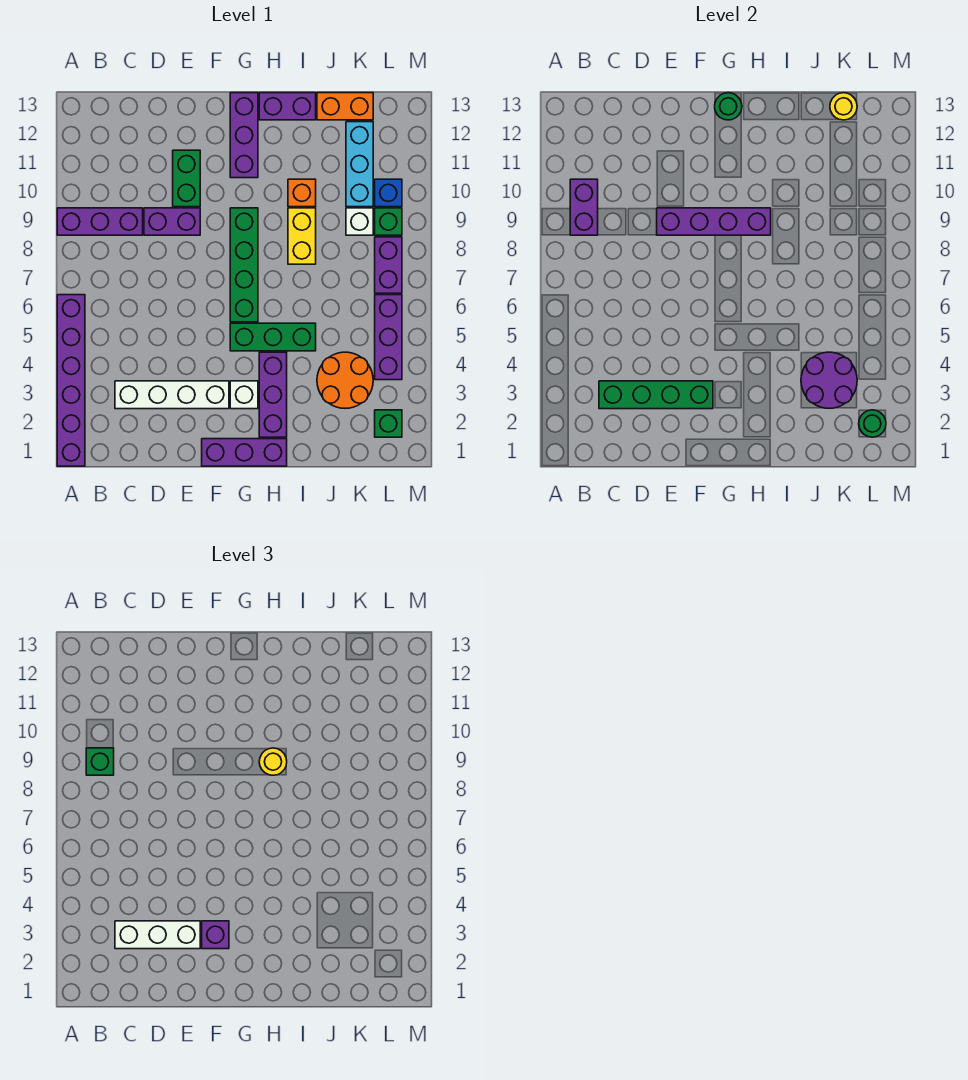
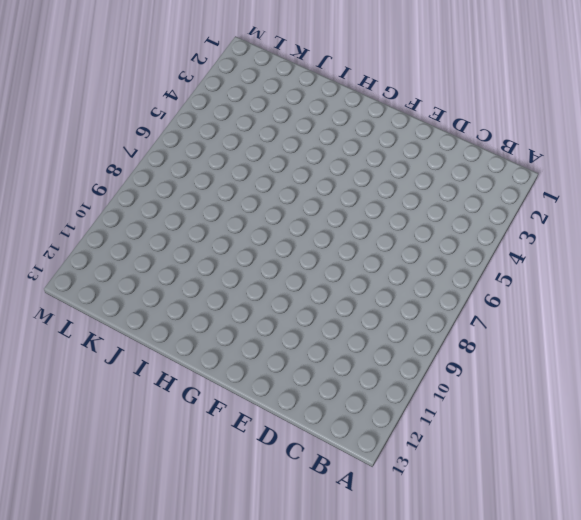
none -> purple 1x6 brick [57,295,85,466]
none -> purple 1x3 brick [57,208,143,235]
none -> white 1x4 brick [115,381,229,409]
none -> purple 1x2 brick [144,208,200,235]

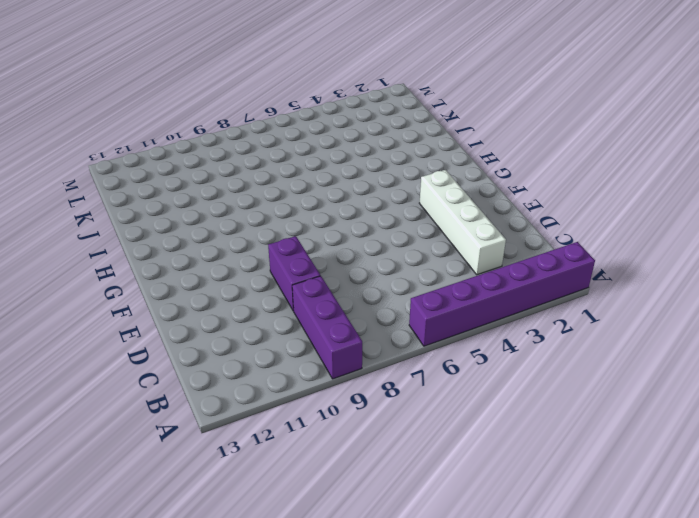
none -> green 1x2 brick [173,150,200,207]
none -> purple 1x3 brick [202,439,287,466]
none -> white 1x1 brick [230,381,258,409]
none -> green 1x3 brick [230,323,316,351]

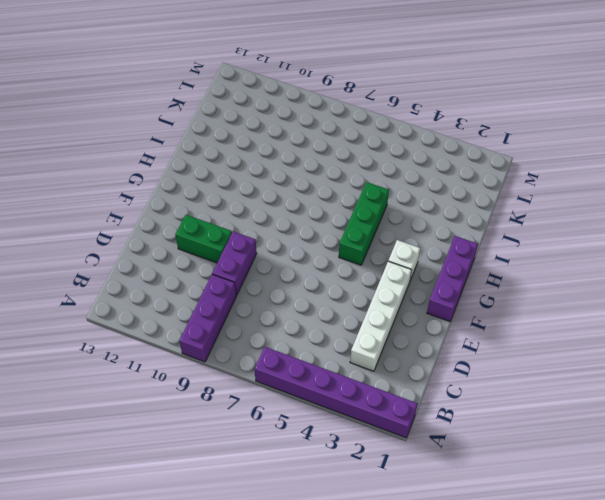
none -> green 1x4 brick [230,208,258,322]
none -> purple 1x3 brick [230,93,258,178]
none -> purple 1x3 brick [259,352,287,437]
none -> purple 1x2 brick [259,93,316,120]

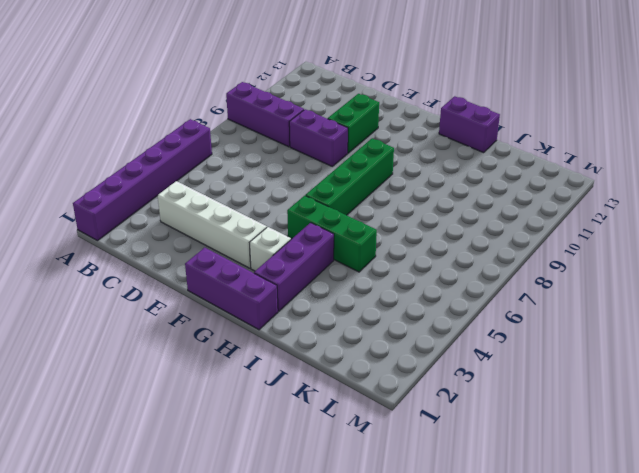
none -> purple 1x3 brick [230,93,258,178]
none -> yellow 1x2 brick [288,208,316,264]
none -> orange 1x1 brick [288,179,316,207]
none -> orange 2x2 round brick [317,352,373,408]

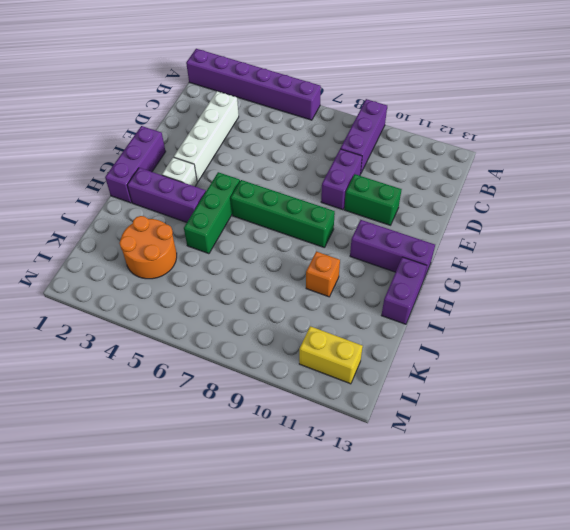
yellow 1x2 brick [299,326,363,384] -> yellow 1x2 brick moved to [288,208,316,264]
none -> orange 1x2 brick [317,93,373,120]
none -> white 1x1 brick [346,208,373,235]
none -> cyan 1x3 brick [346,122,373,207]
none -> green 1x1 brick [375,410,402,437]

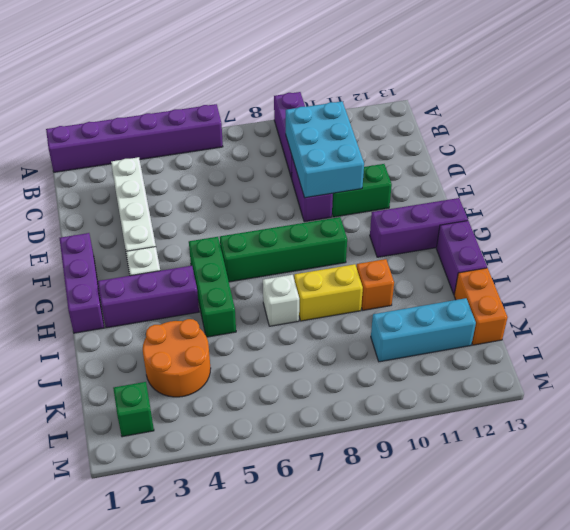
cyan 2x3 brick [286,101,364,198] -> purple 1x4 brick [657,208,771,235]
white 1x1 brick [263,275,299,326] -> white 1x1 brick moved to [346,208,373,235]
none -> purple 1x3 brick [375,295,402,380]
none -> purple 1x2 brick [375,237,402,293]
none -> green 1x1 brick [375,208,402,235]
none -> blue 1x1 brick [375,179,402,207]

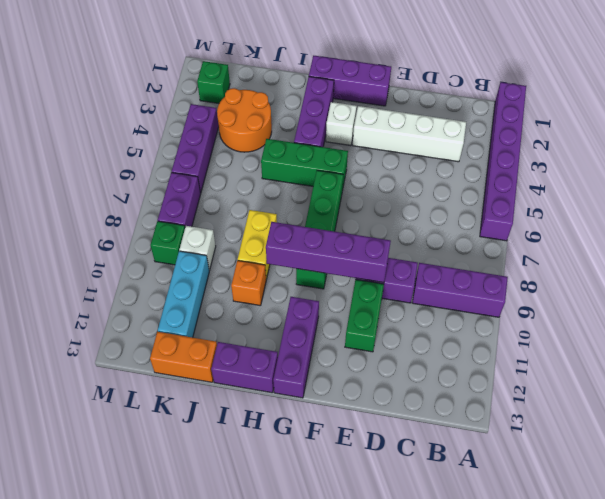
none -> blue 1x1 brick [375,179,402,207]
none -> purple 1x2 brick [570,179,598,235]
none -> green 1x4 brick [599,381,713,409]
none -> green 1x1 round brick [715,93,742,120]

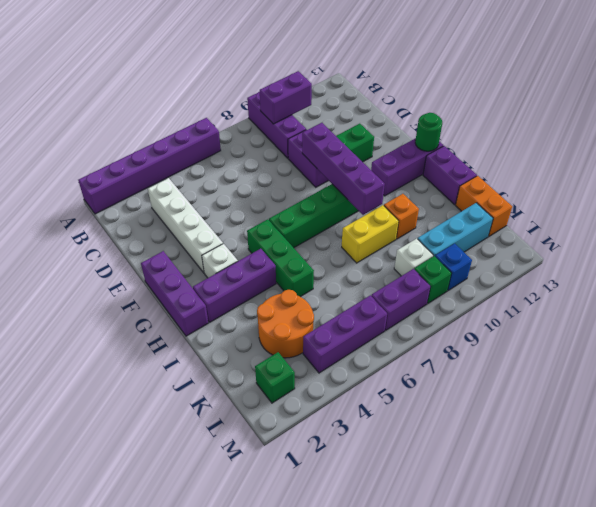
none -> green 1x4 brick [599,381,713,409]
none -> purple 2x2 round brick [801,352,857,408]
none -> yellow 1x1 round brick [830,93,857,120]
none -> green 1x1 round brick [859,410,886,437]

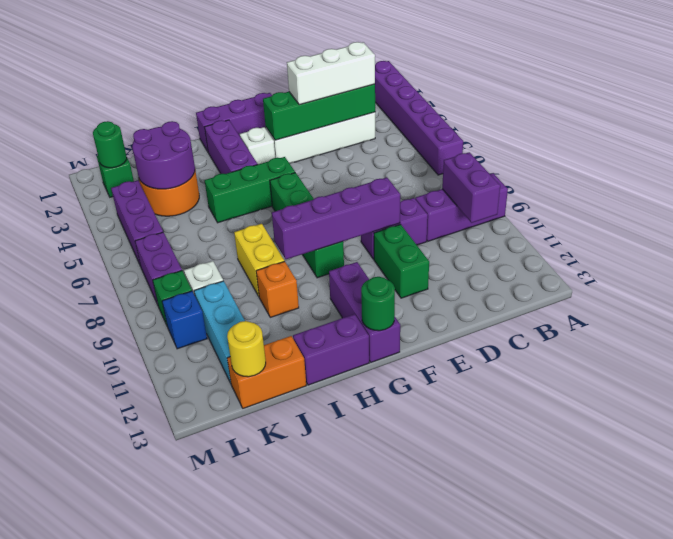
none -> green 1x1 brick [86,748,114,775]
none -> purple 1x1 brick [202,921,229,949]
none -> yellow 1x1 round brick [259,748,287,775]

